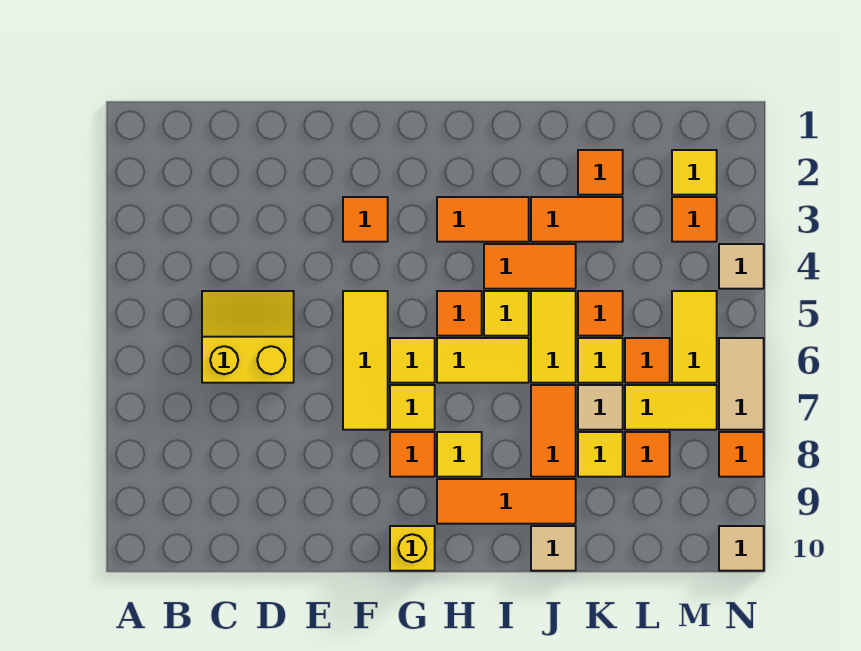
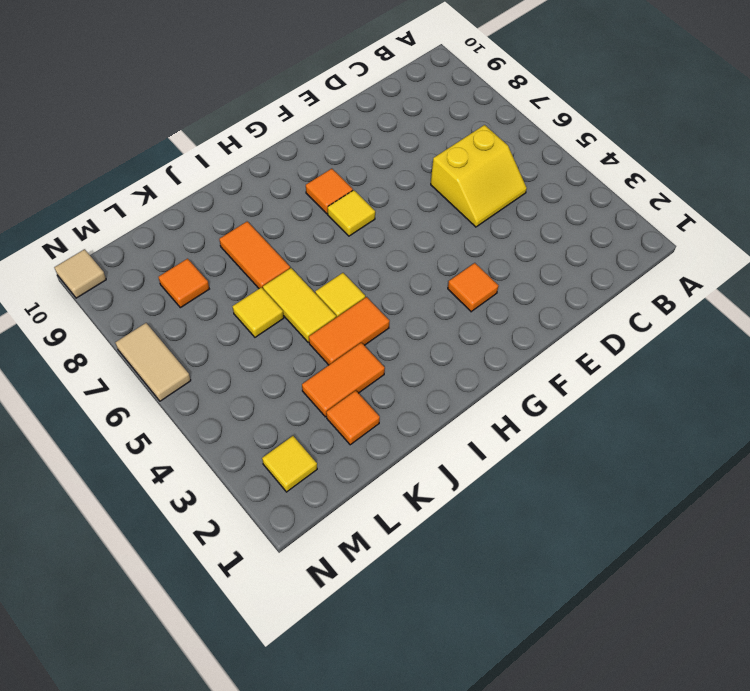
none -> yellow 1x3 tile [343,291,388,430]
none -> yellow 1x1 tile [390,338,435,383]
none -> yellow 1x1 brick [390,526,435,571]
none -> orange 1x2 tile [437,197,529,242]

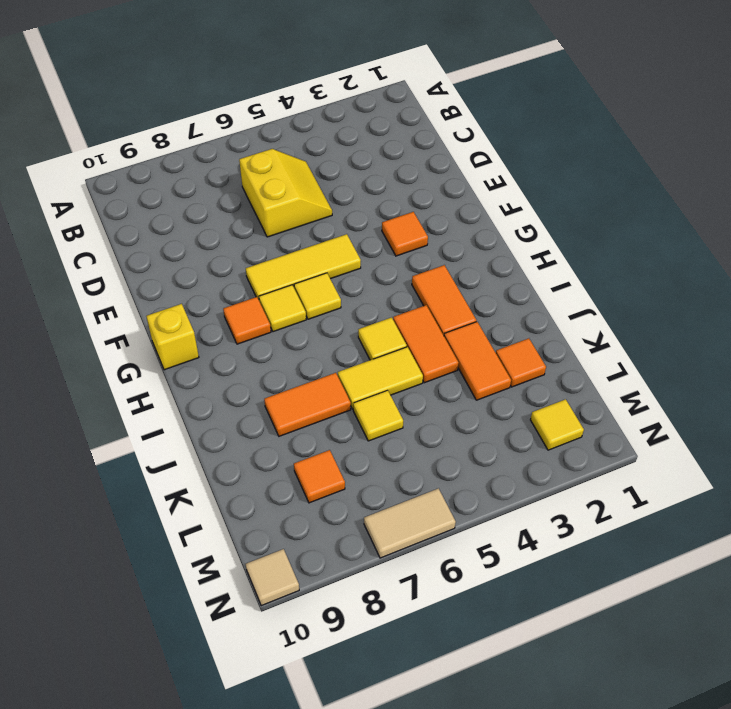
none -> orange 1x1 tile [437,291,482,336]
none -> yellow 1x2 tile [437,338,529,383]
none -> yellow 1x1 tile [437,432,482,477]
none -> orange 1x3 tile [437,479,576,524]

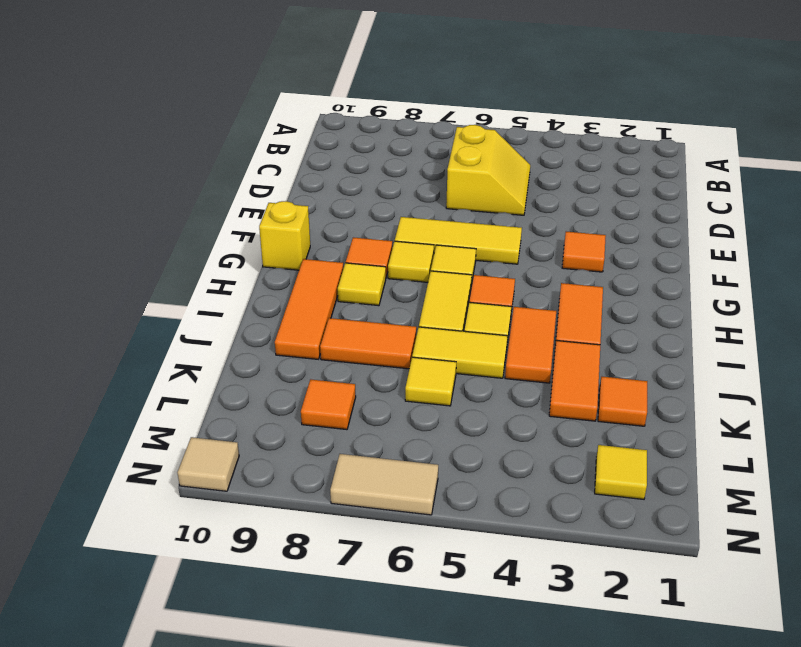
none -> tan 1x1 tile [531,526,576,571]
none -> orange 1x1 tile [578,291,623,336]
none -> tan 1x1 tile [578,385,623,430]
none -> yellow 1x1 tile [578,432,623,477]

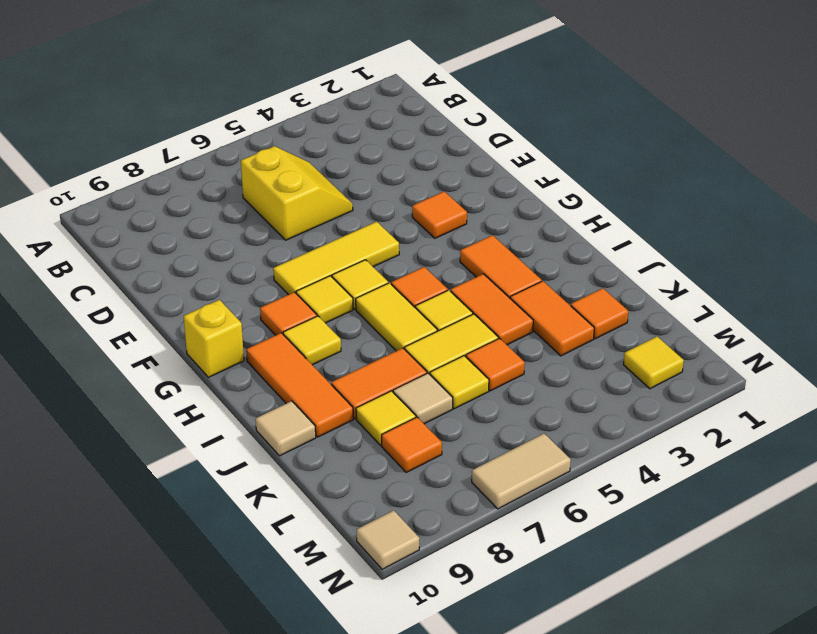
none -> orange 1x1 tile [625,338,670,383]
none -> yellow 1x2 tile [625,385,717,430]
none -> orange 1x1 tile [672,197,717,242]
none -> yellow 1x2 tile [672,291,717,383]

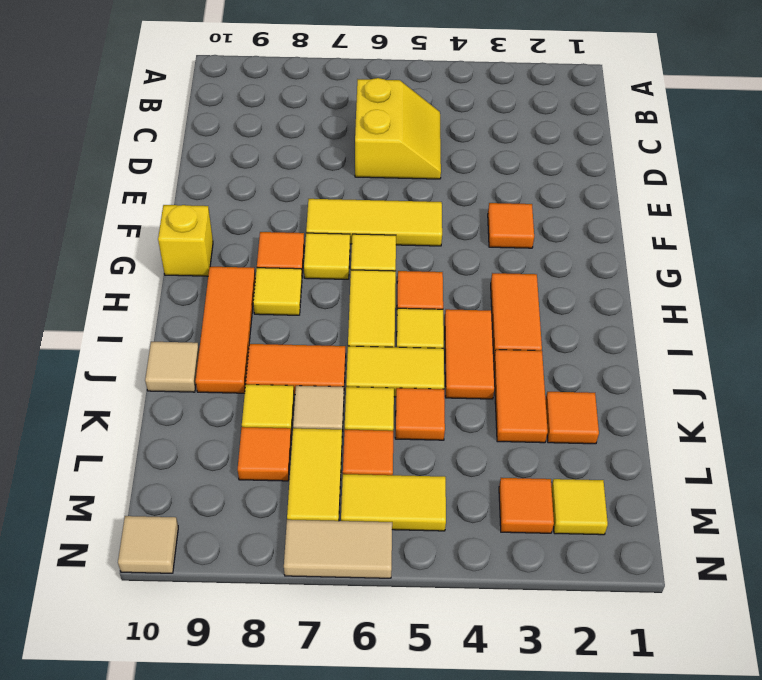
none -> tan 1x1 tile [719,244,764,289]
none -> orange 1x1 tile [719,432,764,477]

